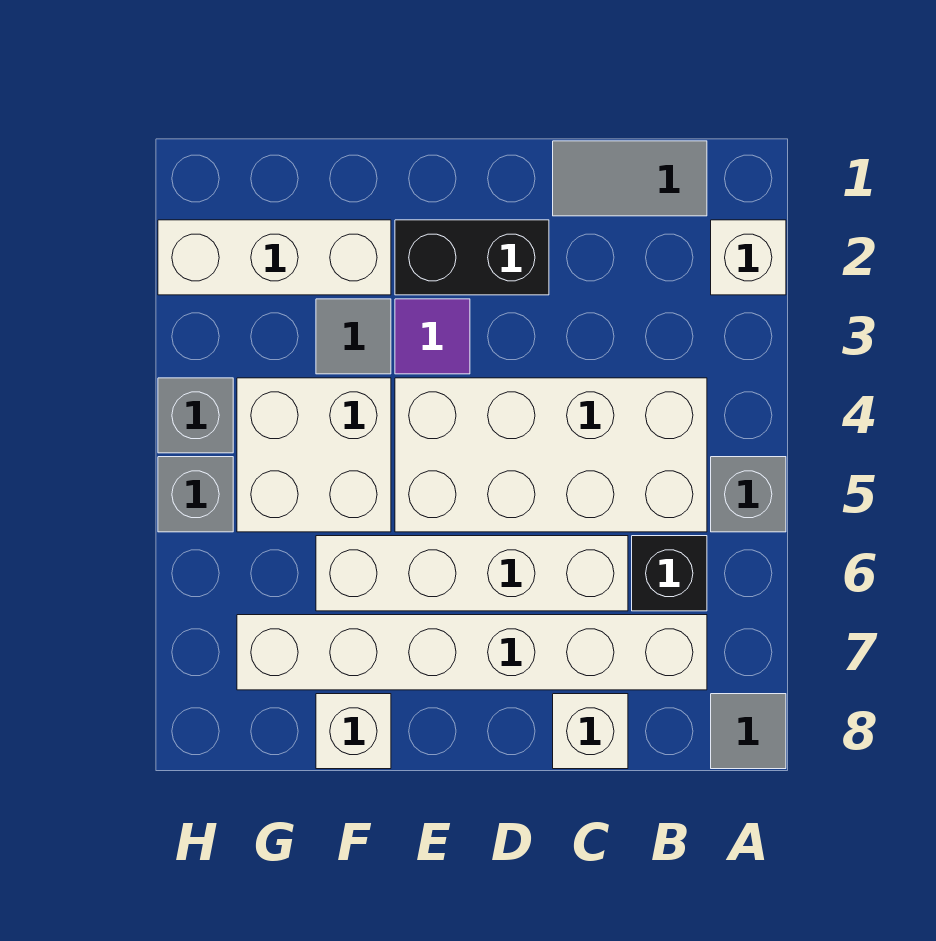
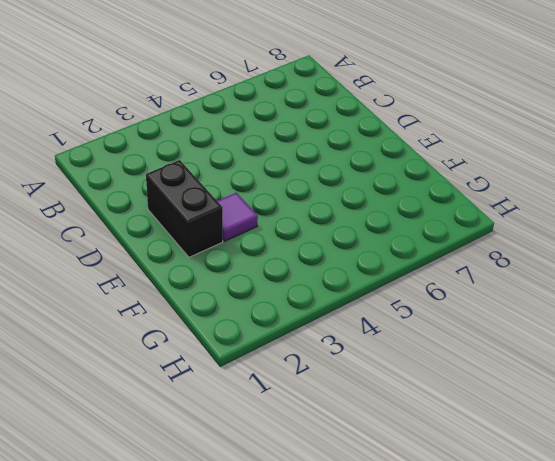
none -> white 1x1 brick [711,220,786,295]
none -> grey 1x1 brick [711,457,786,532]
none -> grey 1x1 tile [711,694,786,769]

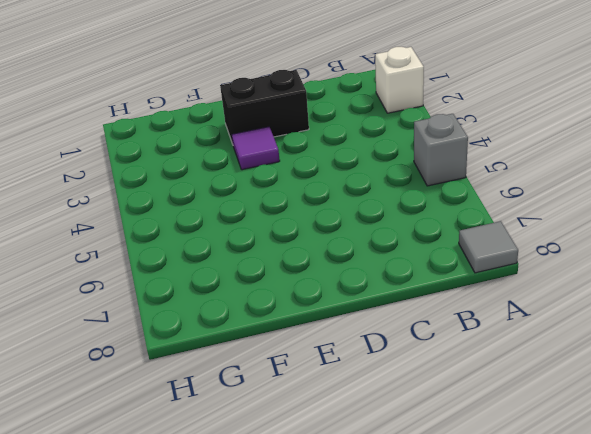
none -> grey 1x2 tile [553,141,707,216]
none -> white 2x4 brick [395,378,707,532]
none -> black 1x1 brick [632,536,707,611]

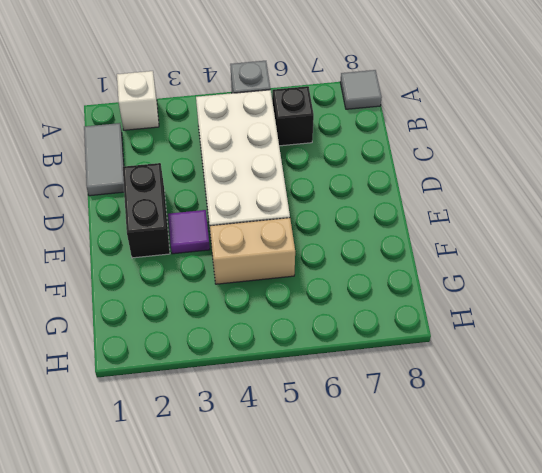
tan 1x2 brick [210,218,295,284] -> white 2x2 brick [237,378,391,532]
none -> white 1x6 brick [237,615,707,690]
none -> white 1x4 brick [316,536,628,611]
none -> white 1x1 brick [553,694,628,769]

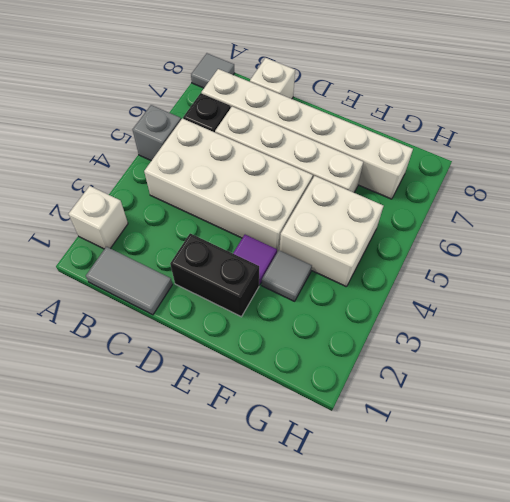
none -> white 1x3 brick [158,220,391,295]
none -> white 1x1 brick [316,694,391,769]
none -> grey 1x1 brick [158,378,233,453]

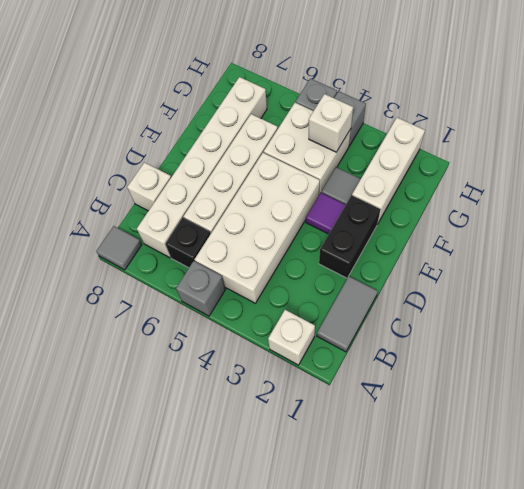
white 1x1 brick [309,94,353,152] -> white 1x1 brick moved to [316,694,391,769]

